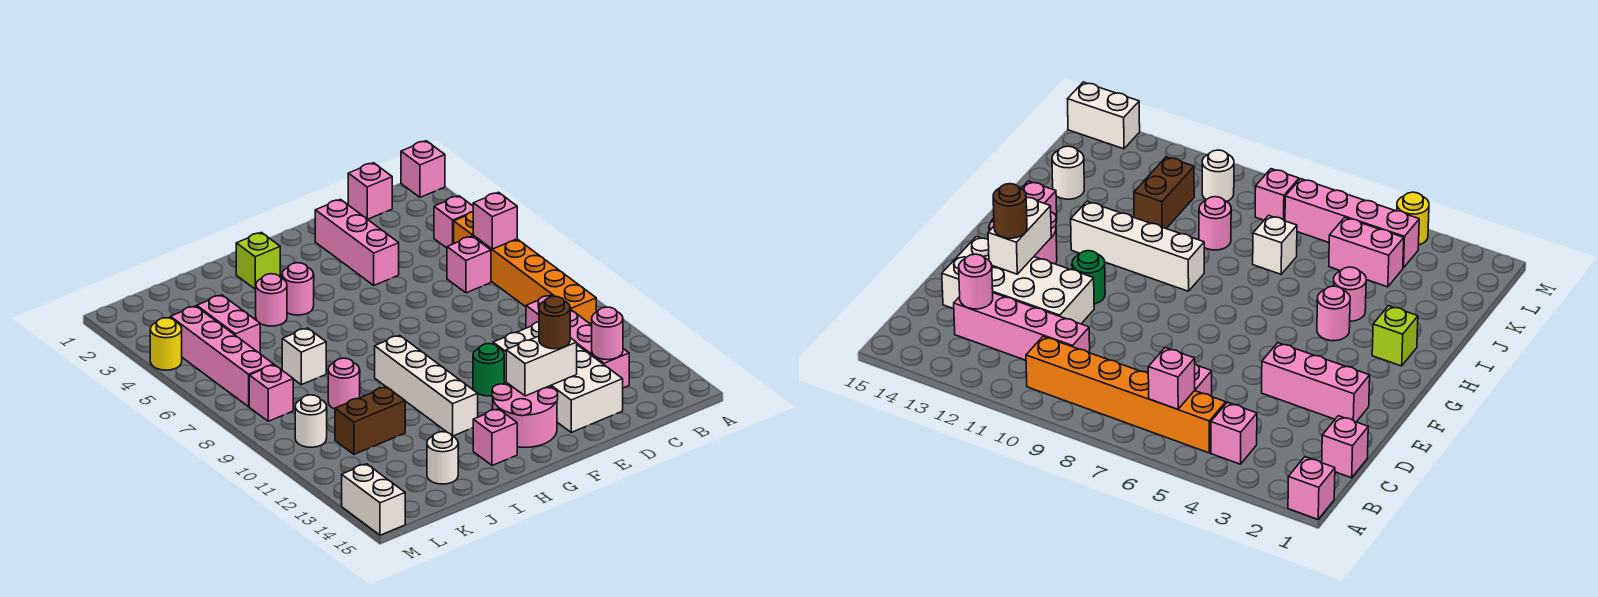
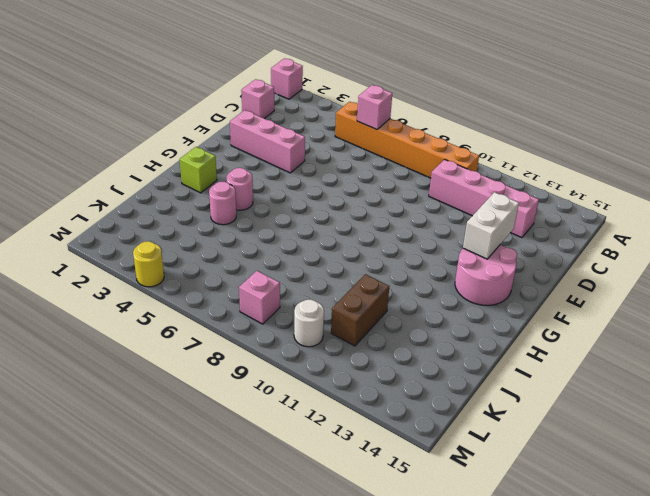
none -> pink 1x1 brick [434,196,473,248]
none -> pink 1x1 brick [447,236,491,293]
none -> white 2x4 brick [493,322,623,432]

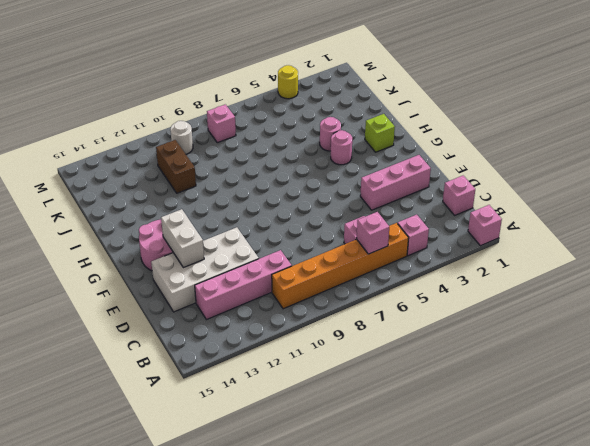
none -> green 1x1 round brick [473,344,504,396]
none -> white 1x4 brick [375,335,478,436]
none -> pink 1x1 brick [473,409,517,466]

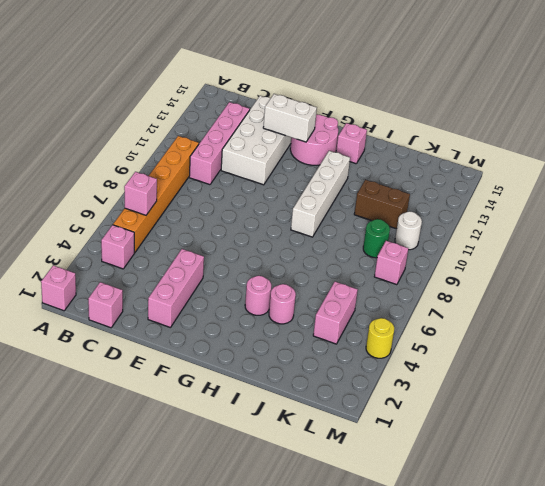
green 1x1 round brick [363,219,390,258] -> green 1x1 round brick moved to [473,344,504,396]
none -> pink 1x1 brick [447,236,491,293]
none -> lime 1x1 brick [236,233,280,289]
none -> white 1x1 brick [282,328,326,385]

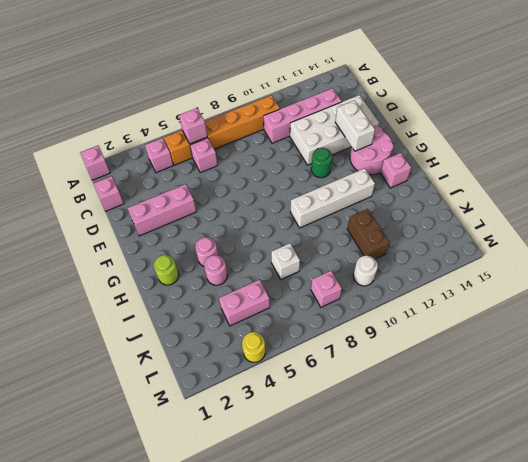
lime 1x1 round brick [154,255,179,285] -> lime 1x1 brick [236,233,280,289]
none -> pink 1x1 round brick [328,358,360,409]
none -> white 1x1 round brick [427,432,458,484]
none -> pink 1x4 brick [170,306,274,407]

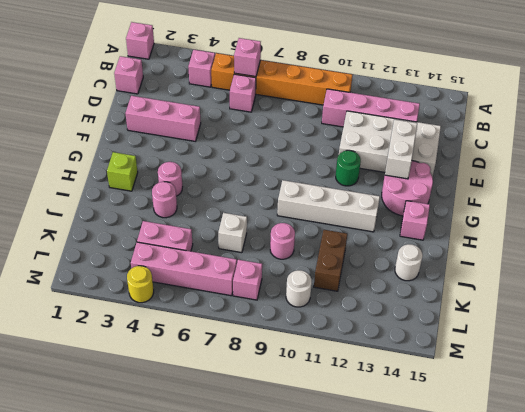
none -> white 1x2 brick [342,464,405,535]
none -> pink 1x1 round brick [592,307,623,360]
none -> brown 1x1 round brick [539,296,570,349]

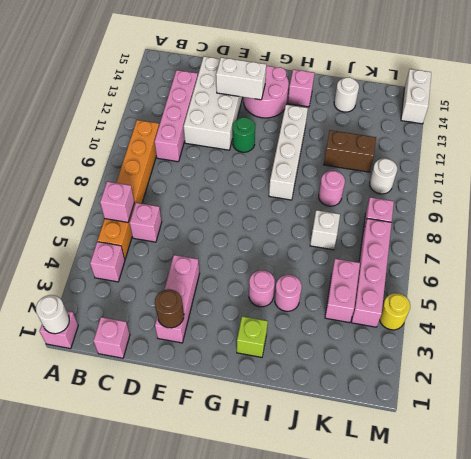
white 1x1 round brick [36,295,69,334] -> none
brown 1x1 round brick [155,289,184,328] -> brown 1x1 round brick moved to [539,296,570,349]
none -> pink 1x1 round brick [592,307,623,360]

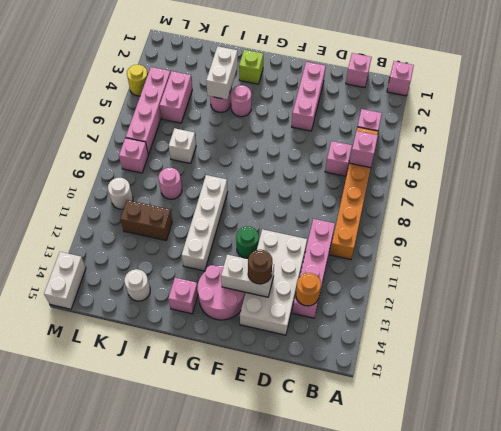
orange 1x1 round brick [296,273,321,306] -> pink 1x1 round brick [592,307,623,360]
white 1x2 brick [206,46,238,100] -> none

